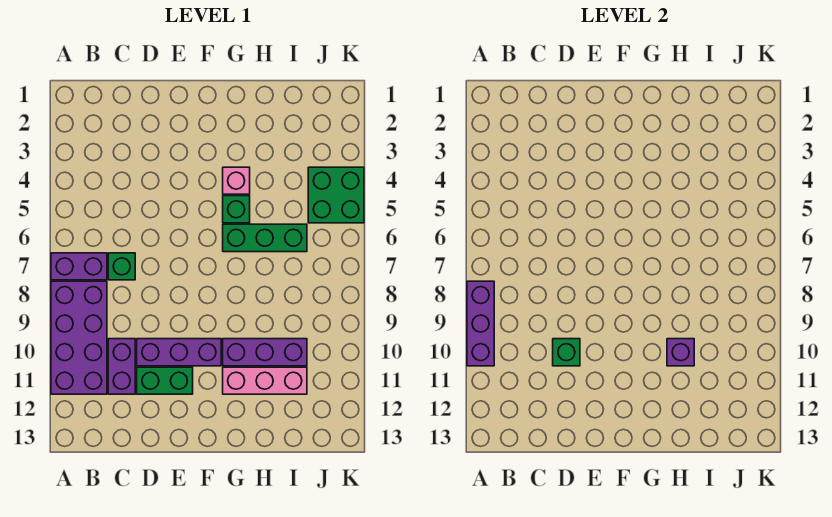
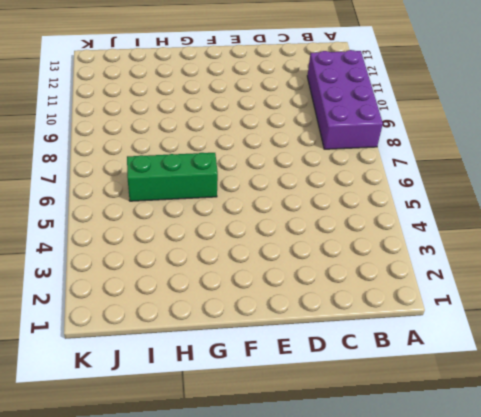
none -> purple 1x2 brick [51,253,107,280]
none -> green 1x1 brick [108,253,135,280]
none -> purple 1x2 brick [108,339,135,394]

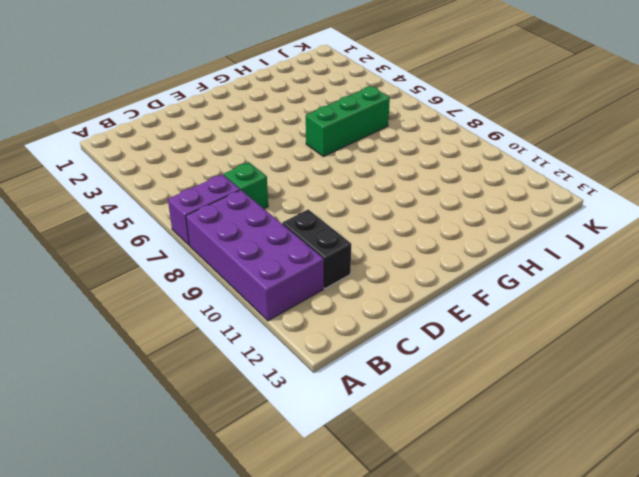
black 1x2 brick [282,209,351,289] -> purple 1x2 brick [108,339,135,394]
none -> purple 1x3 brick [137,339,221,366]
none -> green 1x2 brick [137,367,193,394]
none -> pink 1x1 brick [223,167,250,194]

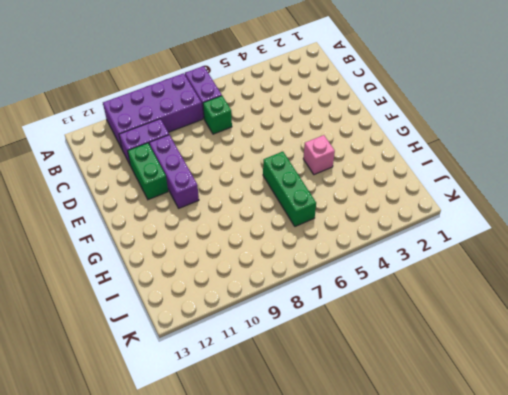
none -> green 1x1 brick [223,196,250,223]
none -> purple 1x3 brick [223,339,307,366]
none -> pink 1x3 brick [223,367,307,394]

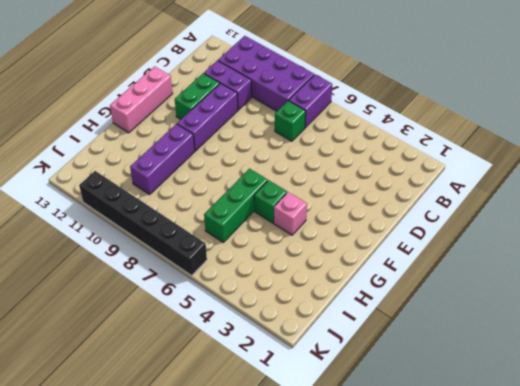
pink 1x3 brick [110,66,173,133] -> pink 1x3 brick moved to [223,367,307,394]
black 1x6 brick [79,171,207,275] -> none
none -> green 2x2 brick [308,167,364,223]
none -> purple 1x3 brick [467,281,494,366]
none -> green 1x1 brick [553,339,580,366]

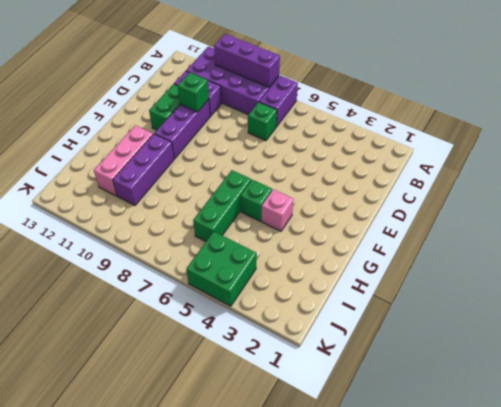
none -> purple 1x1 brick [667,339,694,366]

